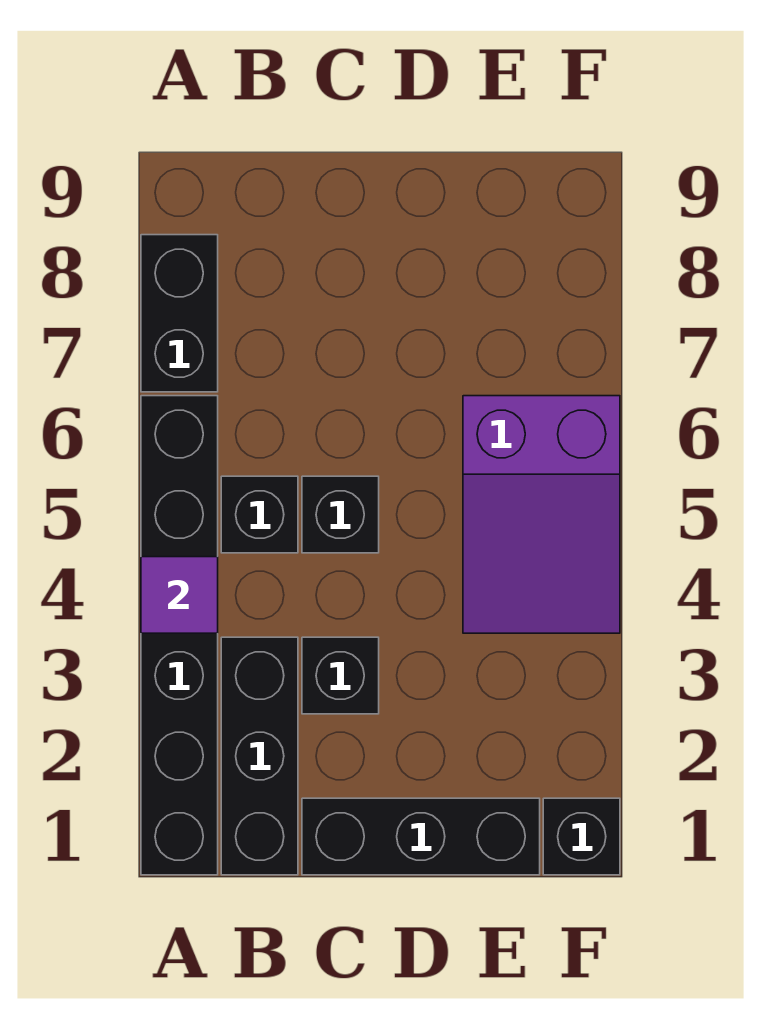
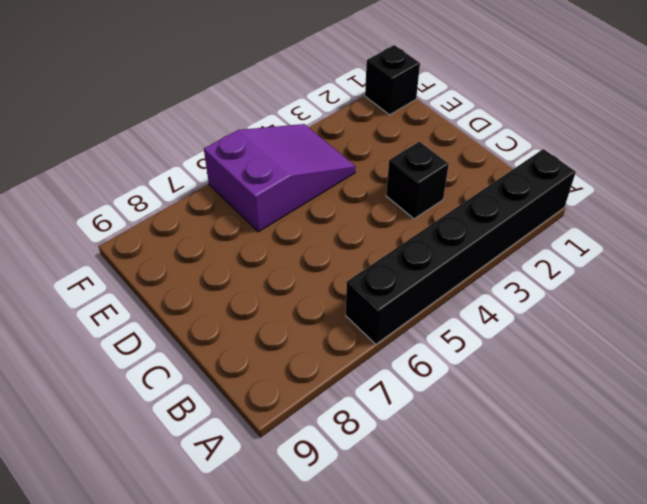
none -> black 1x2 brick [141,235,218,392]
none -> black 1x3 brick [221,637,298,875]

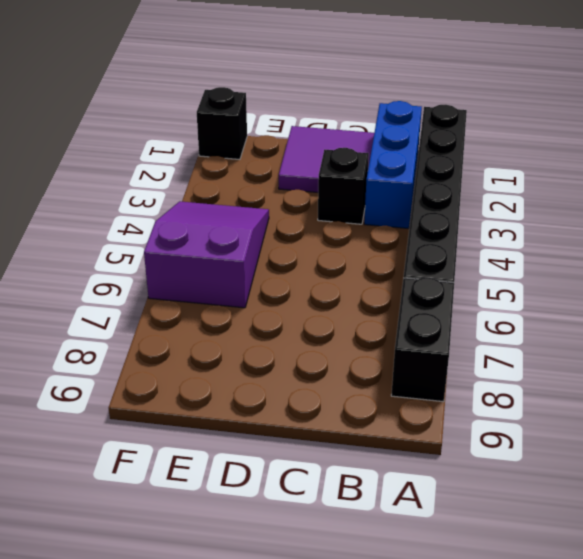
blue 1x3 brick [364,101,422,229] -> black 1x3 brick [221,637,298,875]
purple 2x2 tile [279,126,374,192] -> black 1x3 brick [302,798,540,875]
none -> black 1x1 brick [221,476,298,553]
none -> black 1x1 brick [302,476,379,553]

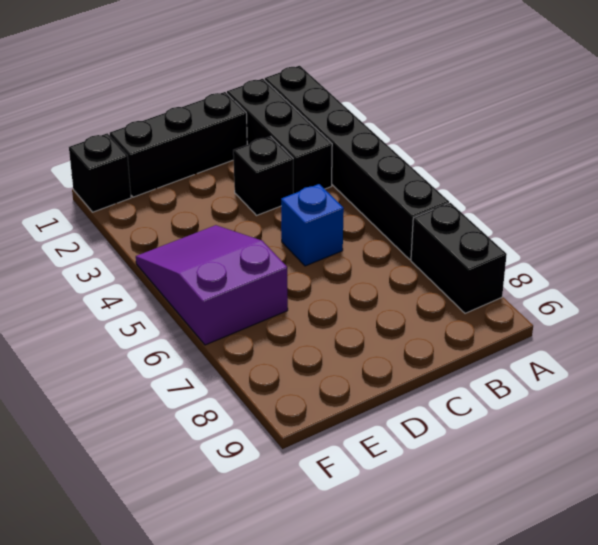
blue 1x1 brick [281,184,344,266] -> black 1x1 brick [302,476,379,553]
none -> black 1x1 brick [221,476,298,553]
none -> purple 1x1 tile [141,557,218,633]

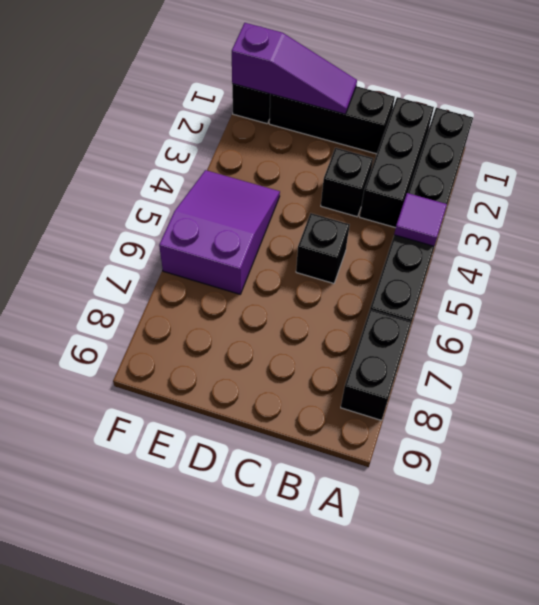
purple 1x3 slope [232,23,357,114] -> none
none -> black 1x1 brick [221,476,298,553]

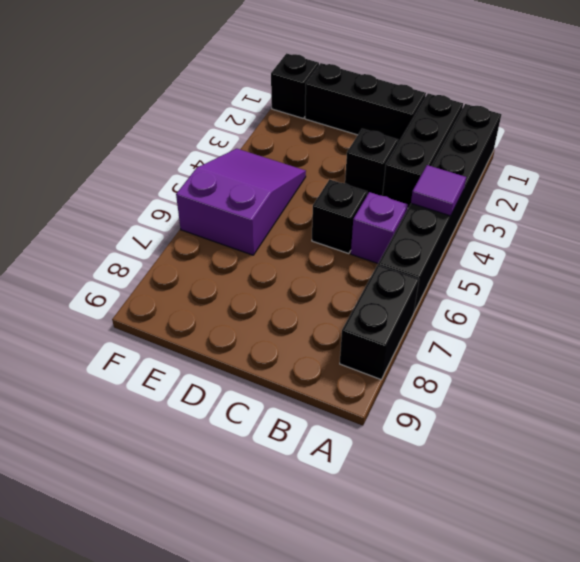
purple 1x1 brick [351,192,408,263] -> black 1x1 brick [221,476,298,553]

